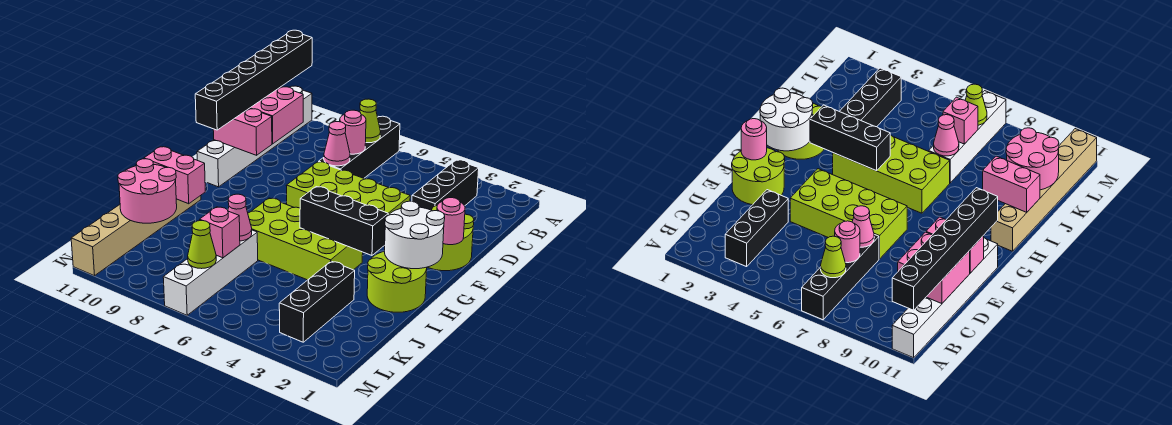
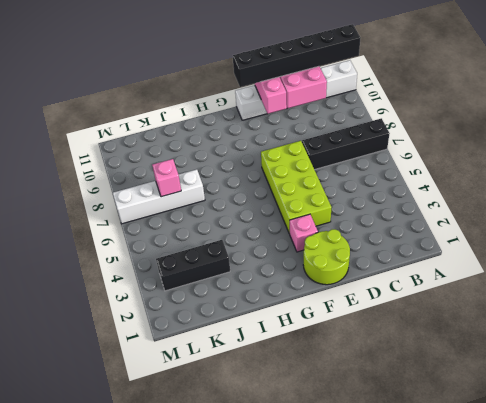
pink 1x1 brick [290,214,318,252] -> none
none -> black 1x3 brick [412,160,479,210]
none -> lime 2x2 round brick [367,251,427,312]
none -> lime 2x4 brick [248,198,363,280]

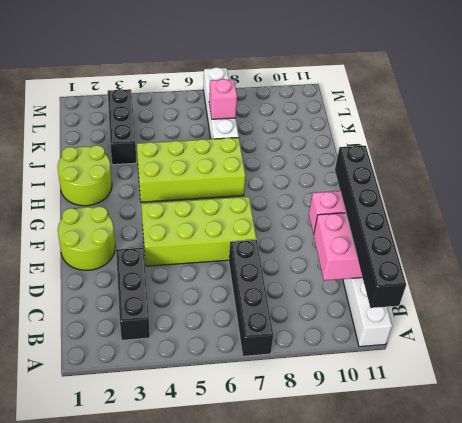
none -> tan 1x6 brick [71,196,201,276]
none -> lime 1x1 cone [360,99,381,143]
none -> pink 1x1 round brick [340,110,366,154]

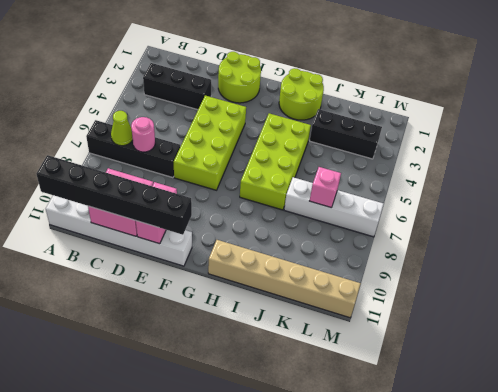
none -> pink 1x1 cone [324,122,350,166]
none -> pink 1x1 round brick [437,198,465,245]
none -> white 2x2 round brick [385,201,445,269]

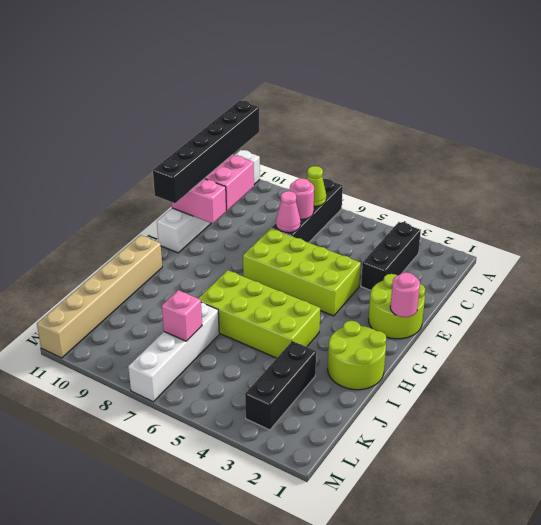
none -> white 2x2 round brick [385,201,445,269]
none -> black 1x3 brick [300,187,388,255]
none -> pink 1x2 brick [144,147,205,204]

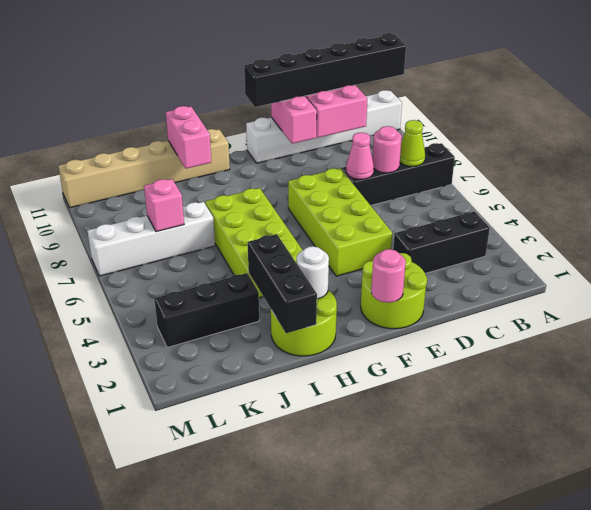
white 1x1 round brick [297,246,329,299] -> white 2x2 round brick [385,201,445,269]
black 1x3 brick [247,234,317,333] -> black 1x3 brick moved to [300,187,388,255]
none -> pink 1x1 cone [228,194,252,241]
none -> pink 2x2 round brick [118,159,177,223]
none -> lime 1x1 cone [188,221,216,269]

